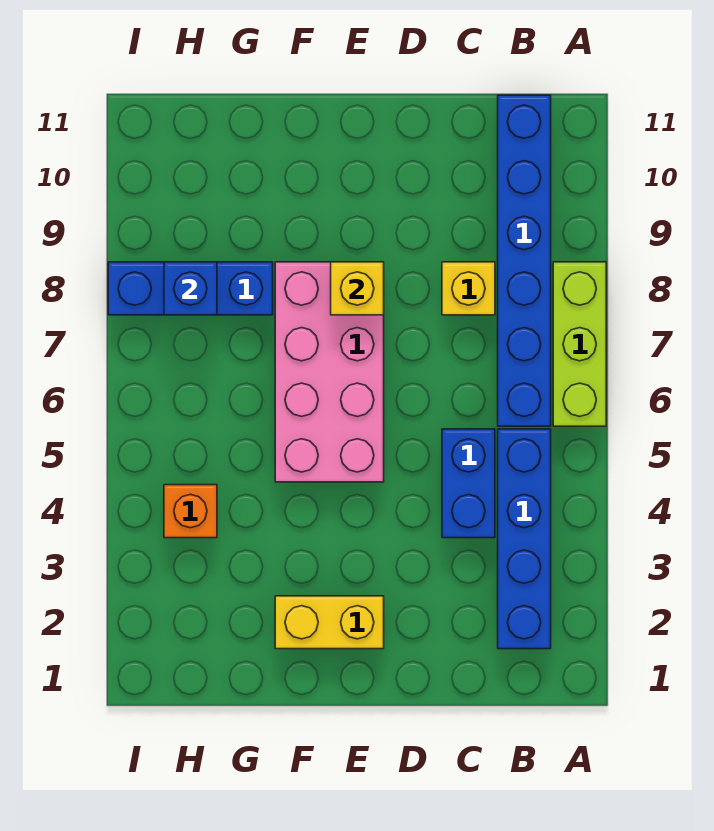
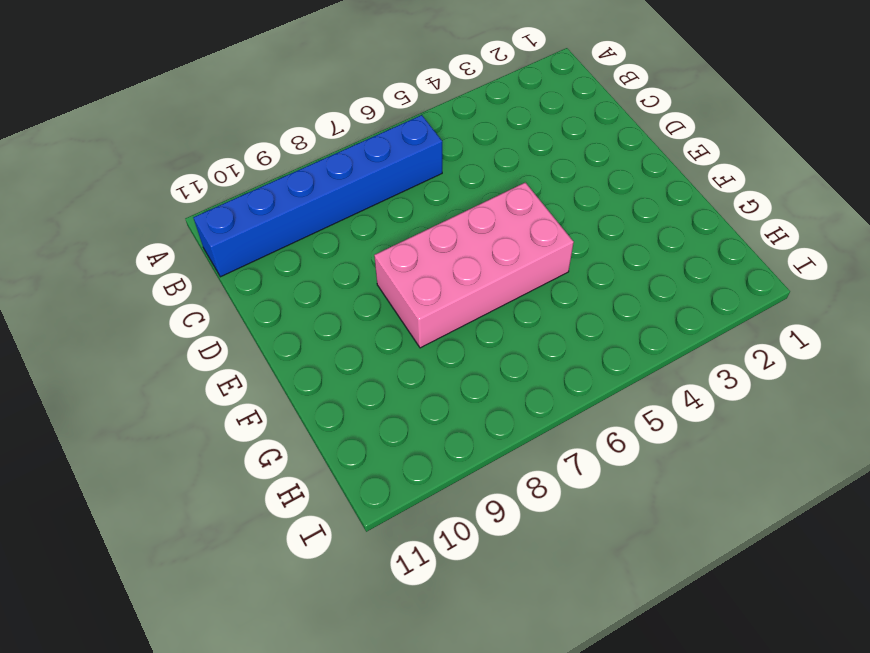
none -> lime 1x3 brick [553,262,606,426]
none -> blue 1x4 brick [498,429,551,649]

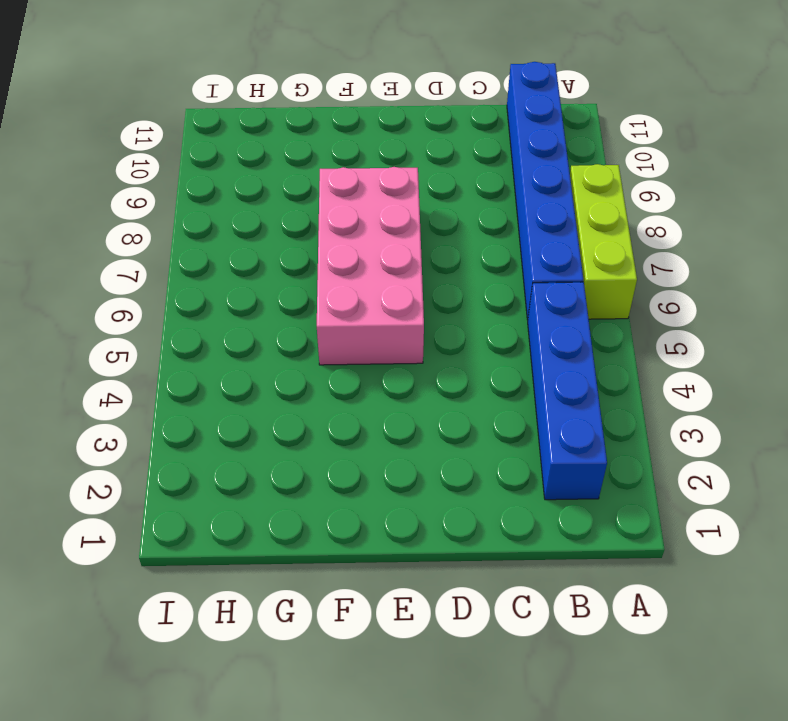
none -> blue 1x2 brick [442,429,495,538]
none -> yellow 1x1 brick [442,262,495,315]

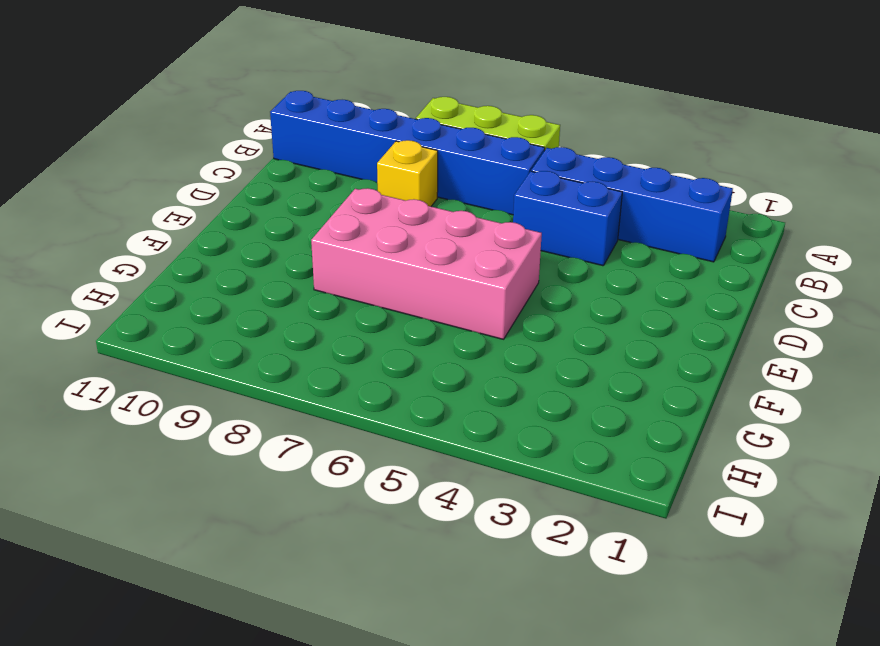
none -> yellow 1x2 brick [275,596,384,649]
none -> blue 1x3 brick [108,262,273,315]

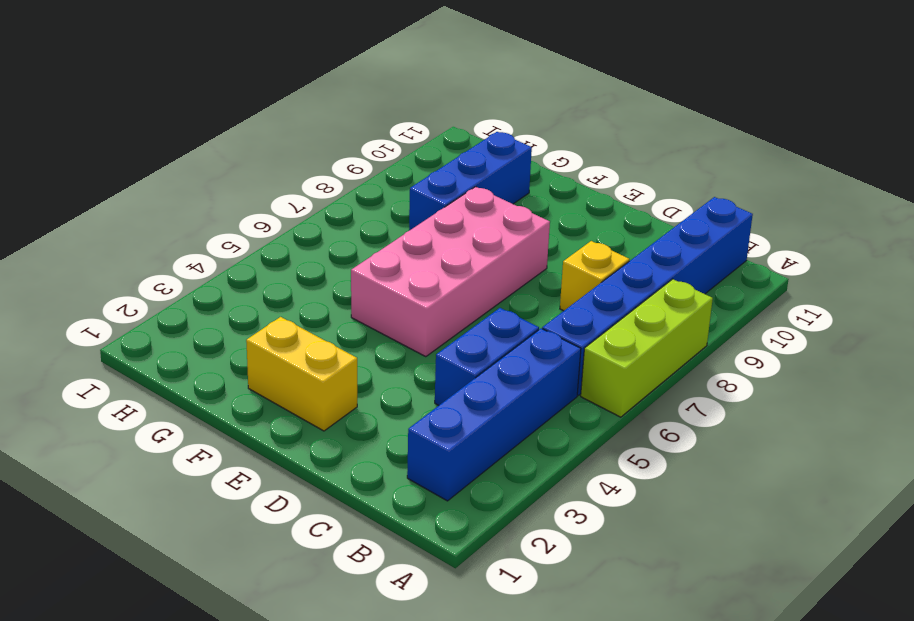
blue 1x3 brick [409,132,532,231] -> blue 1x3 brick turned to [108,262,273,315]
none -> orange 1x1 brick [164,485,217,538]
none -> yellow 1x1 brick [331,262,384,315]

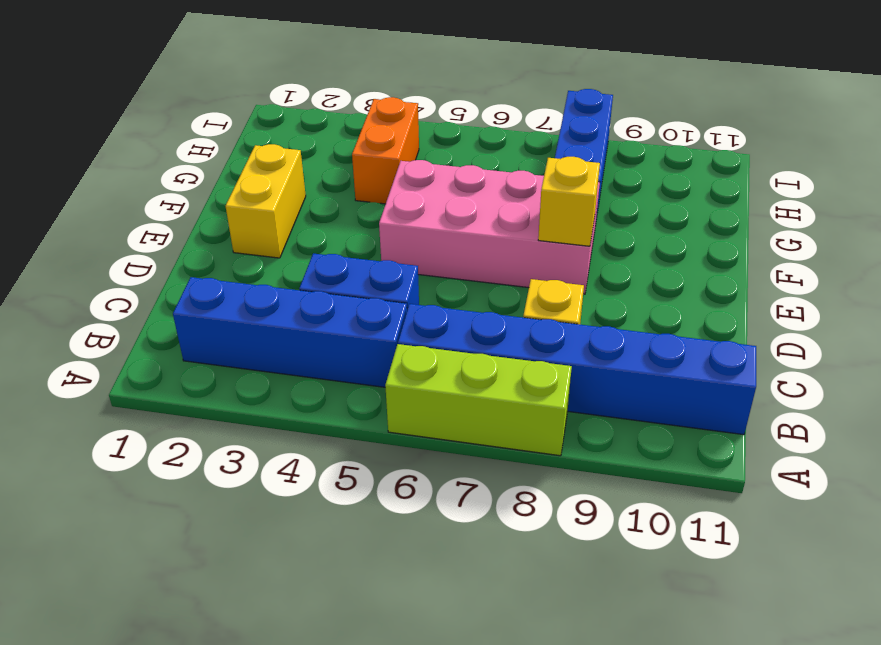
orange 1x2 brick [352,97,419,204] -> orange 1x1 brick [164,485,217,538]
none -> blue 1x1 brick [164,262,217,315]

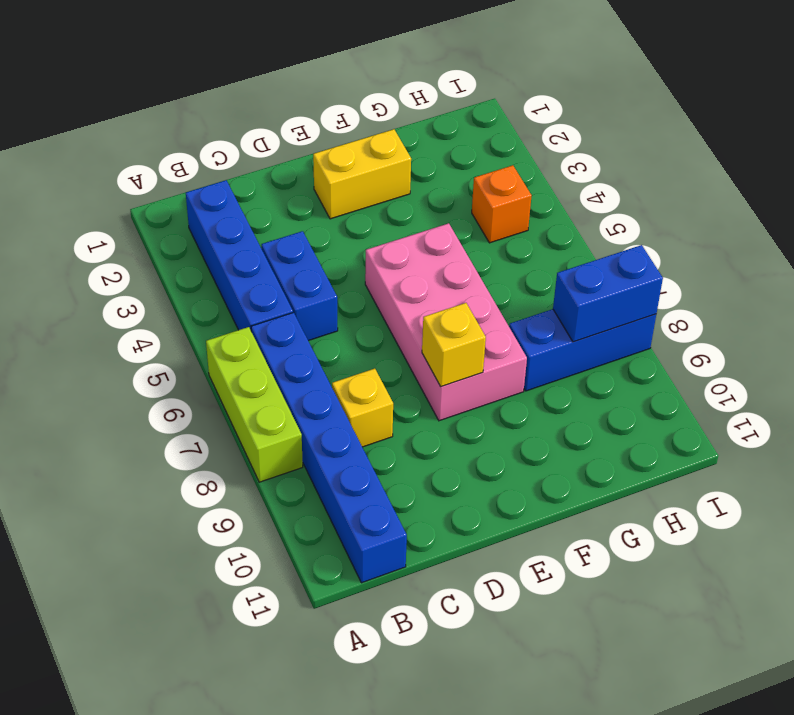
blue 1x2 brick [553,245,663,342] -> blue 1x1 brick [164,262,217,315]

